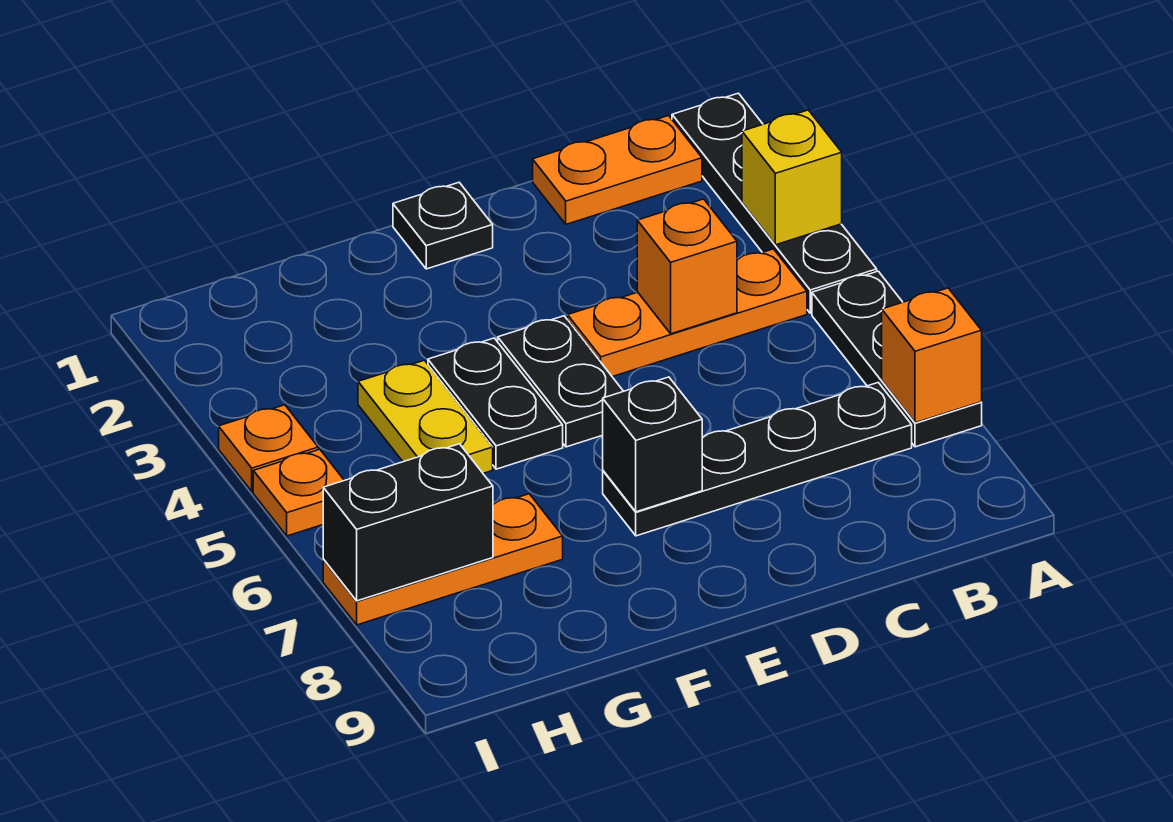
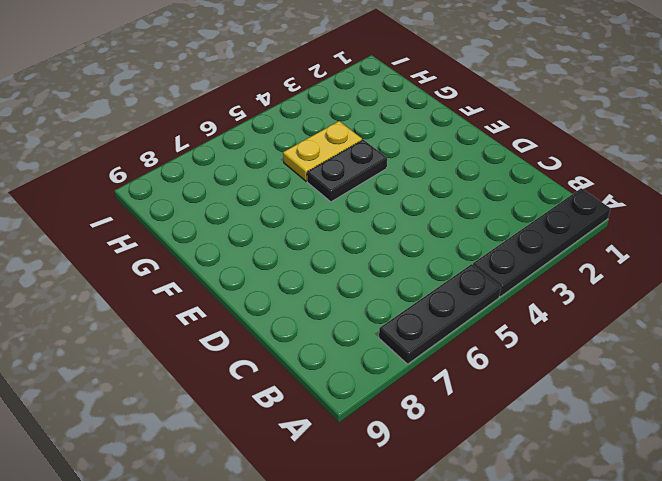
none -> orange 1x2 plate [533,116,702,224]
none -> orange 1x3 plate [568,249,807,377]
none -> black 1x4 plate [603,383,912,536]

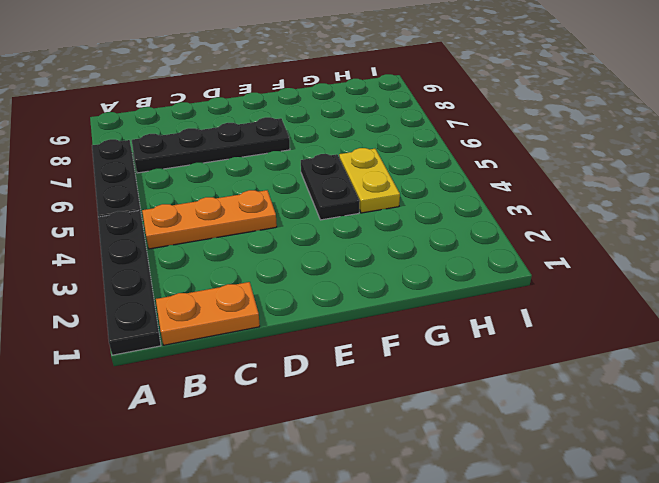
none -> black 1x1 plate [393,183,493,269]
none -> black 1x2 plate [498,316,623,447]
none -> orange 1x3 plate [323,494,563,625]

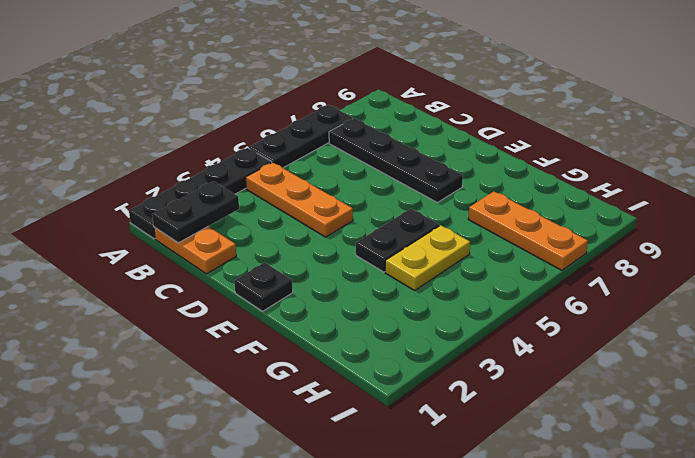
black 1x2 plate [152,181,239,243] -> black 1x2 plate moved to [498,316,623,447]
none -> orange 1x1 plate [219,405,318,491]
none -> orange 1x1 plate [253,449,344,536]
none -> yellow 1x1 brick [742,110,842,245]

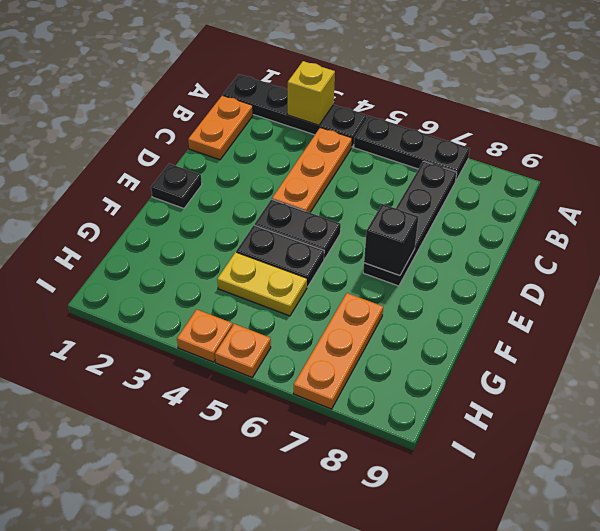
none -> orange 1x1 brick [882,288,982,423]
none -> orange 1x1 brick [637,199,737,334]
none -> black 1x2 brick [323,444,493,601]

